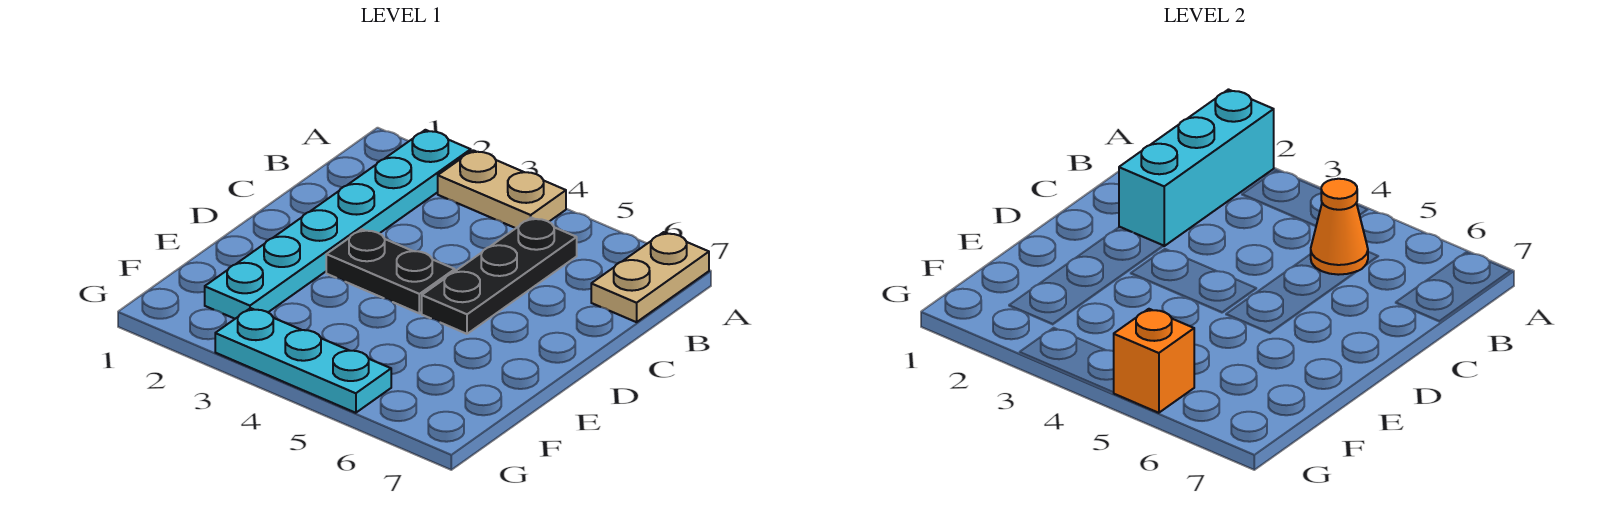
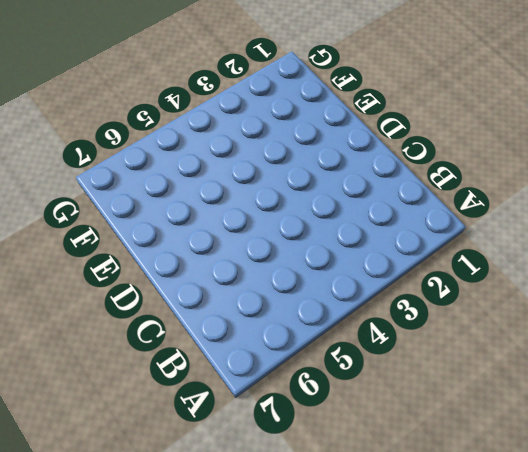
none -> cyan 1x6 plate [205,130,471,319]
none -> tan 1x2 plate [438,150,566,228]

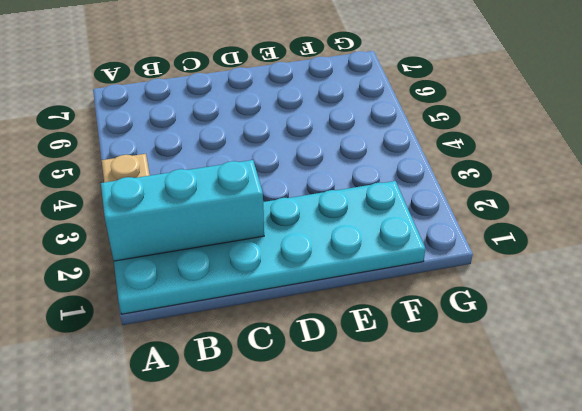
cyan 2x6 plate [114,181,425,314] -> cyan 1x6 plate [205,130,471,319]
none -> tan 1x2 plate [591,232,709,322]
none -> black 1x3 plate [422,218,577,334]

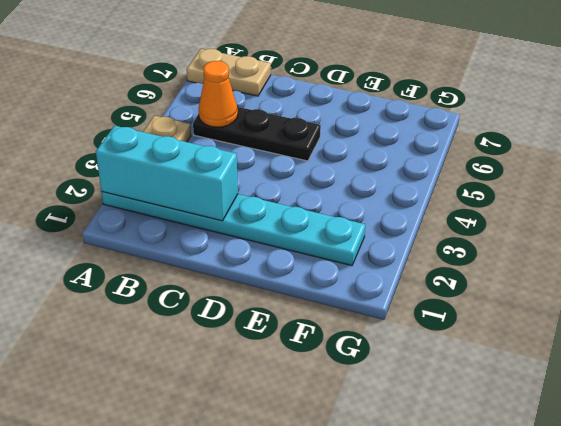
none -> black 1x2 plate [326,229,455,313]
none -> cyan 1x3 plate [215,308,391,413]

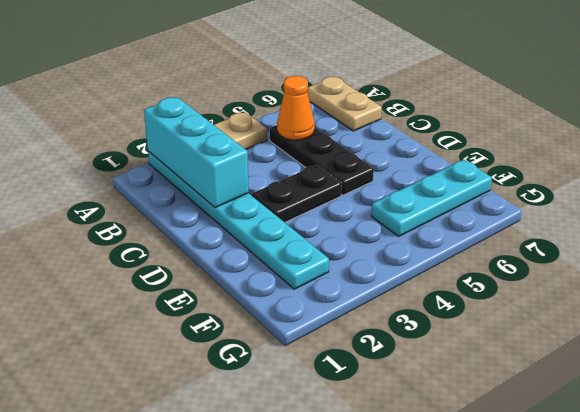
cyan 1x3 plate [371,160,492,236] -> cyan 1x3 plate moved to [215,308,391,413]
none -> orange 1x1 brick [1114,309,1194,413]

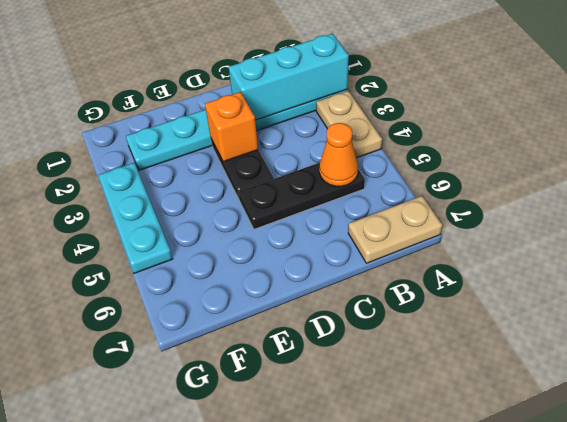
orange 1x1 brick [205,92,258,162] -> orange 1x1 brick moved to [1114,309,1194,413]

